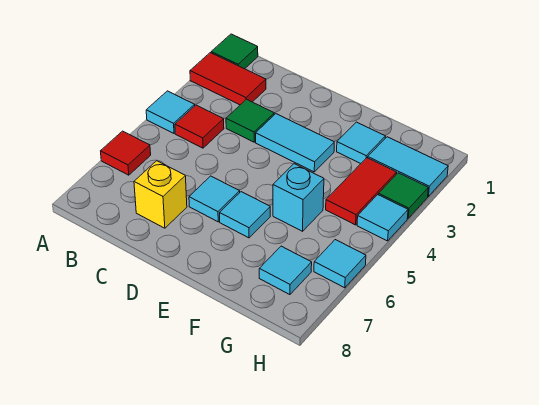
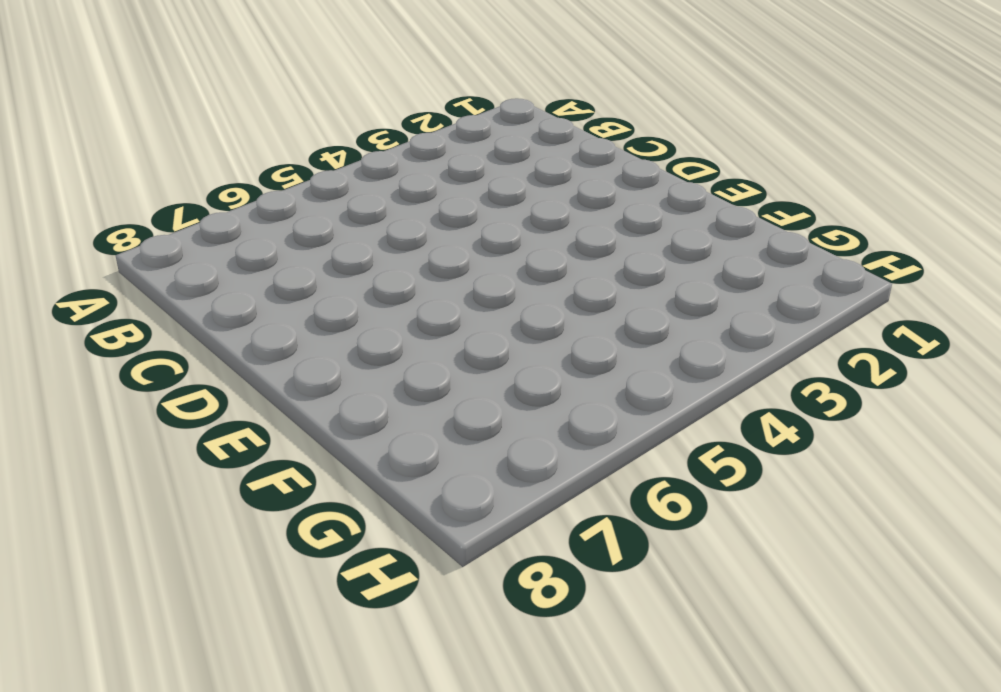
none -> green 1x1 tile [211,34,258,69]
none -> red 1x2 tile [190,53,266,105]
none -> cyan 1x1 tile [146,91,195,133]

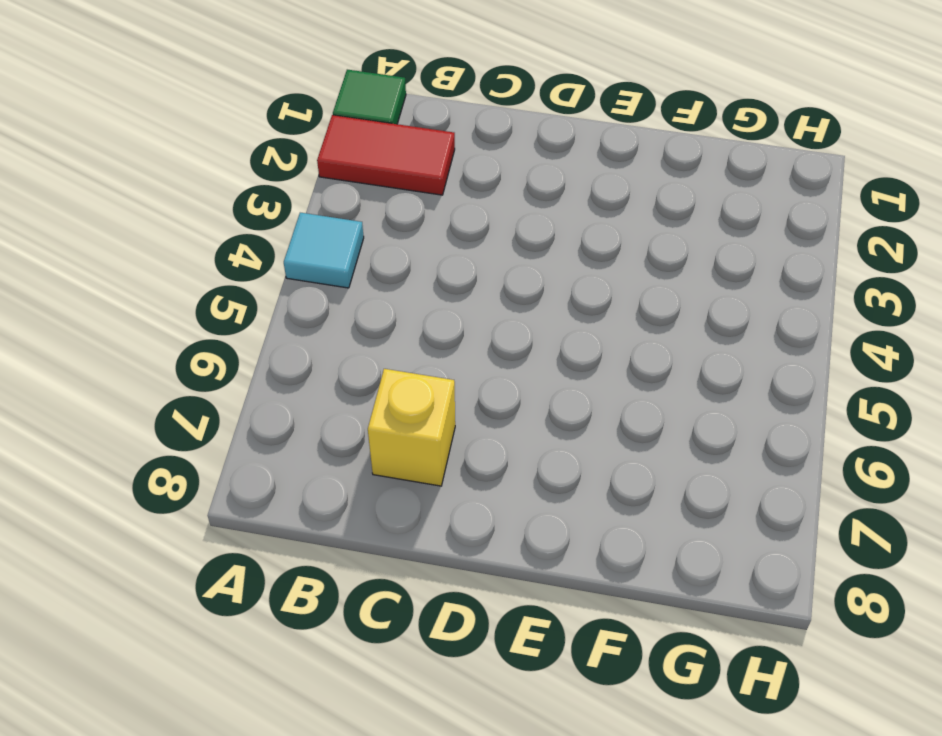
none -> red 1x1 tile [101,131,151,175]
none -> red 1x1 tile [175,105,224,148]
none -> green 1x1 tile [226,99,274,142]

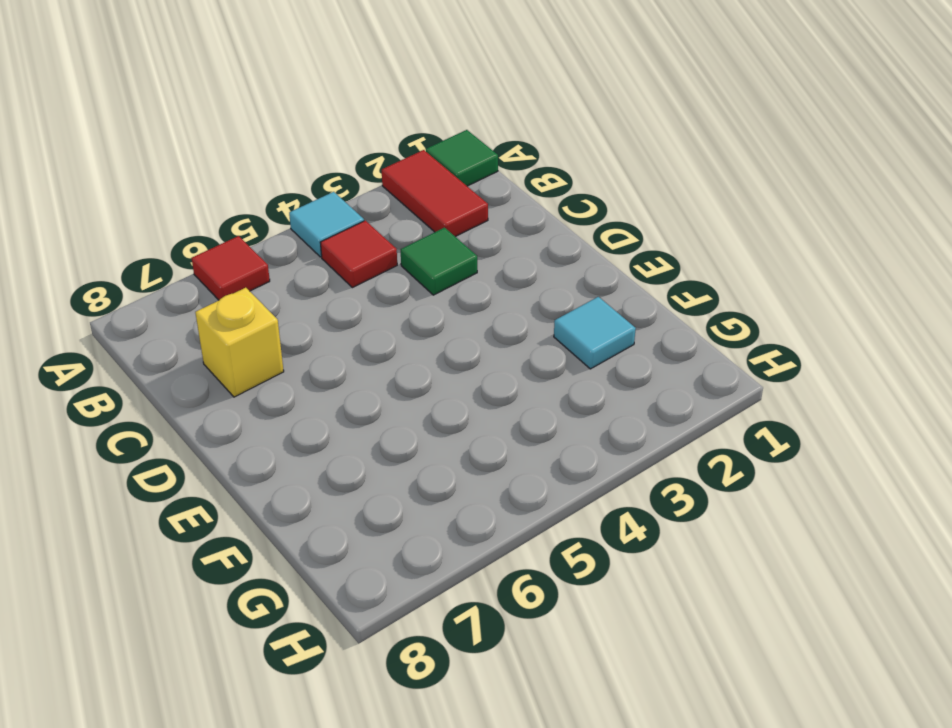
none -> cyan 1x2 tile [256,114,334,172]
none -> cyan 1x1 tile [189,176,240,222]
none -> cyan 1x1 tile [220,192,270,238]

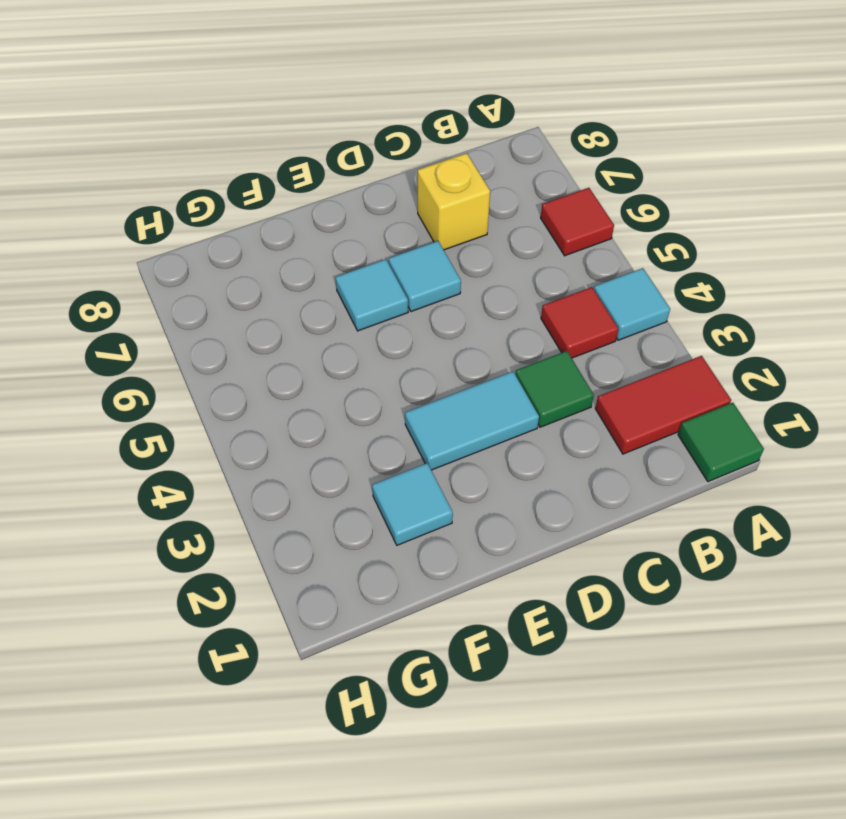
none -> cyan 1x1 brick [273,164,324,231]
none -> cyan 1x2 tile [368,137,448,196]
none -> red 1x2 tile [326,158,397,225]

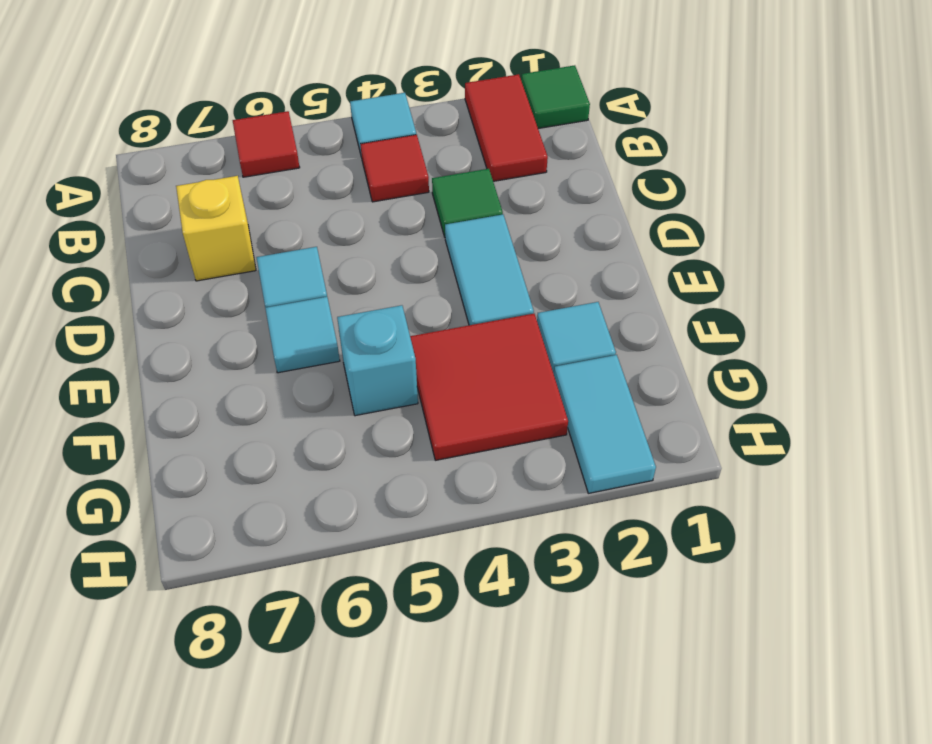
red 2x2 tile [410,314,568,460] -> red 1x2 tile [326,158,397,225]
none -> cyan 1x1 tile [259,246,312,295]
none -> green 1x1 tile [379,173,428,218]
none -> cyan 1x1 tile [357,195,408,241]

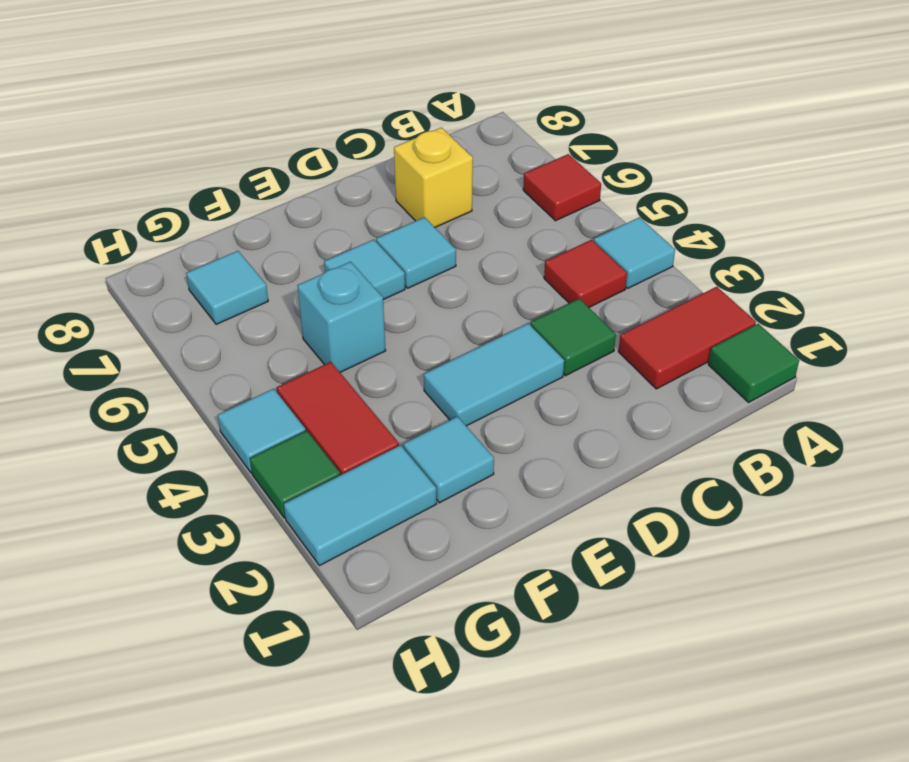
none -> cyan 1x1 tile [314,240,366,288]

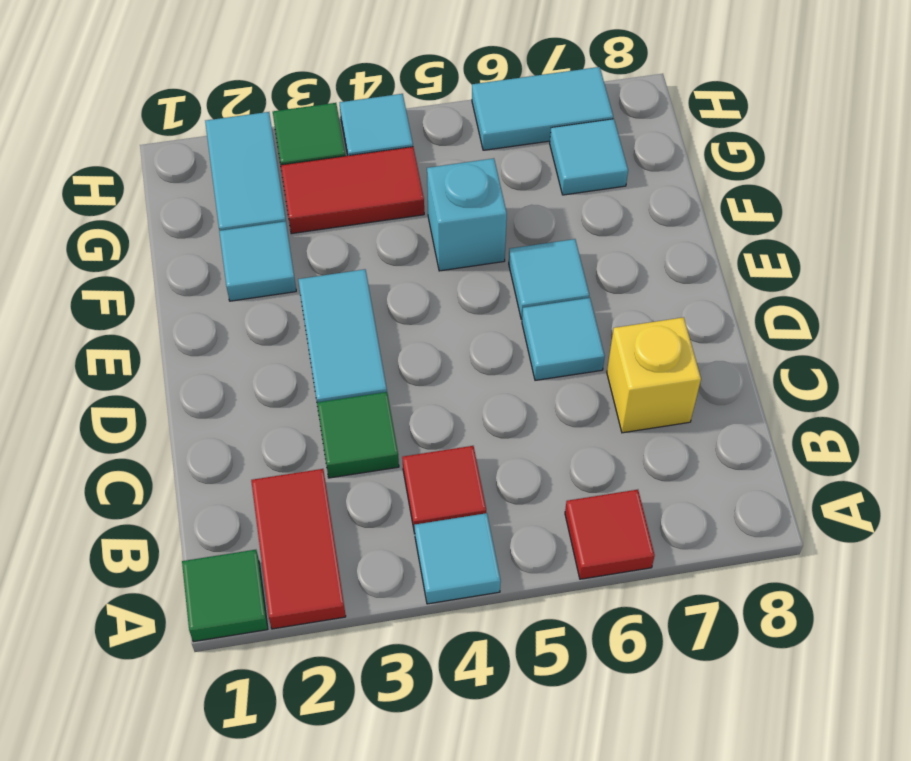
cyan 1x2 tile [472,67,613,150] -> cyan 1x1 tile [314,240,366,288]

